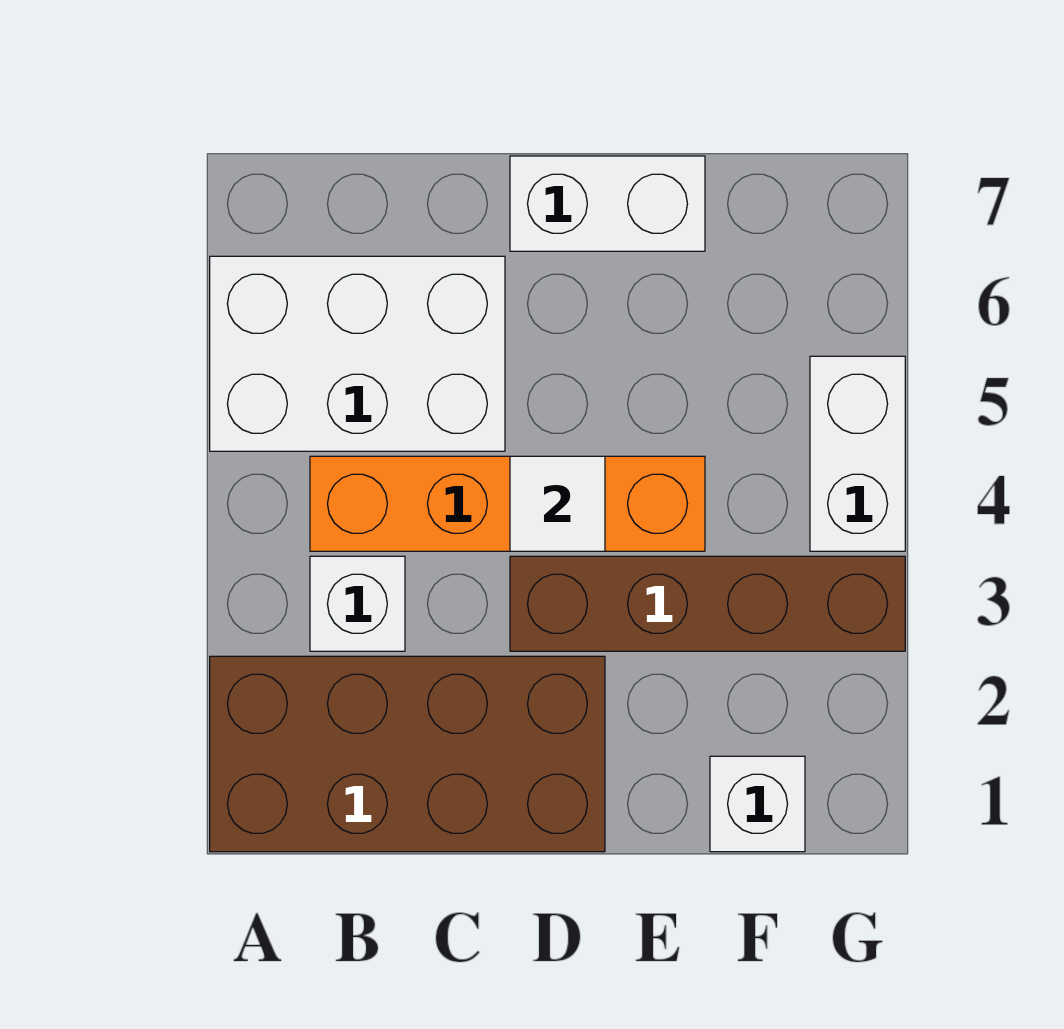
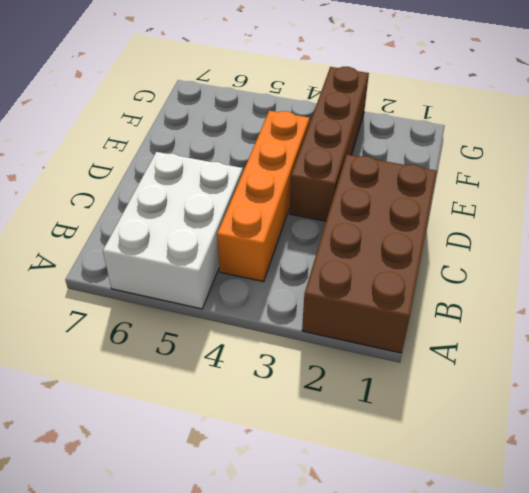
none -> white 1x1 brick [310,556,405,651]
none -> white 1x2 brick [510,156,705,251]

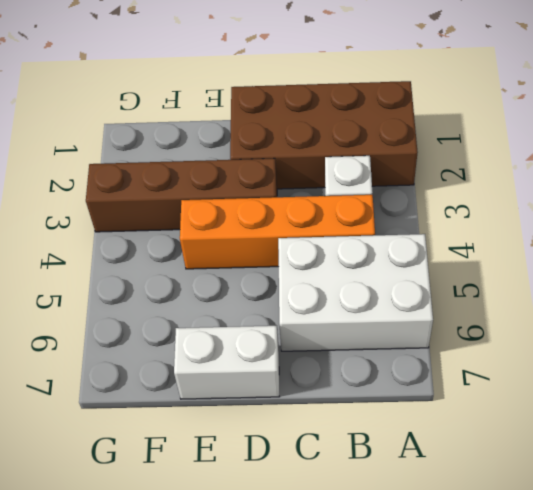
none -> white 1x1 brick [710,756,805,852]
none -> white 1x2 brick [810,356,905,551]

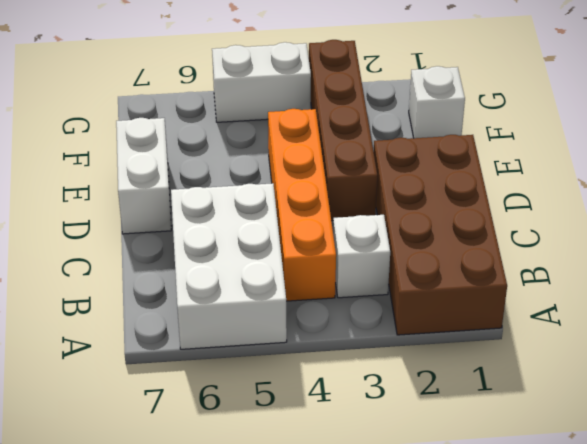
none -> white 1x1 tile [510,456,605,551]

